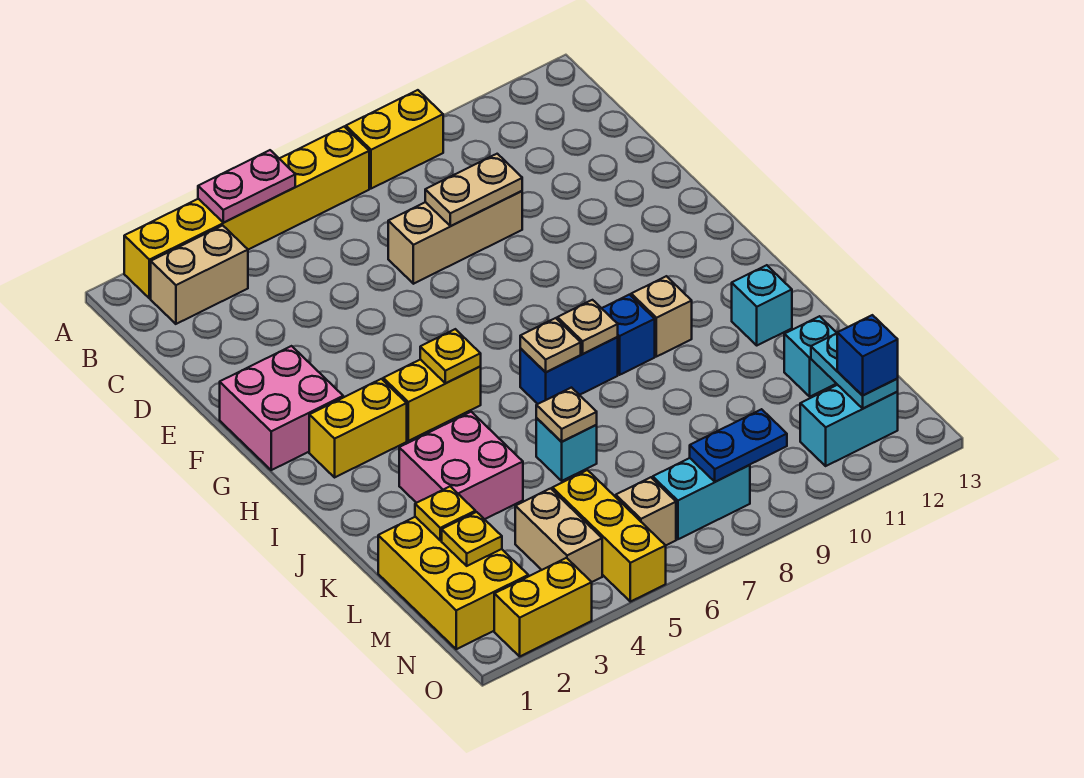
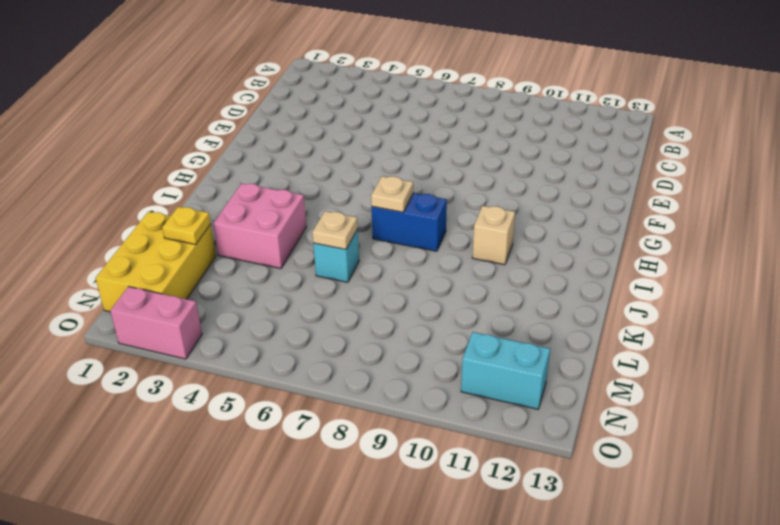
pink 1x2 brick [110,287,202,359] -> yellow 1x2 brick [494,558,592,656]
none -> yellow 1x6 brick [124,127,369,299]
none -> yellow 1x2 brick [346,90,443,189]
none -> tan 1x2 brick [151,225,248,324]
none -> tan 1x3 brick [388,191,522,284]

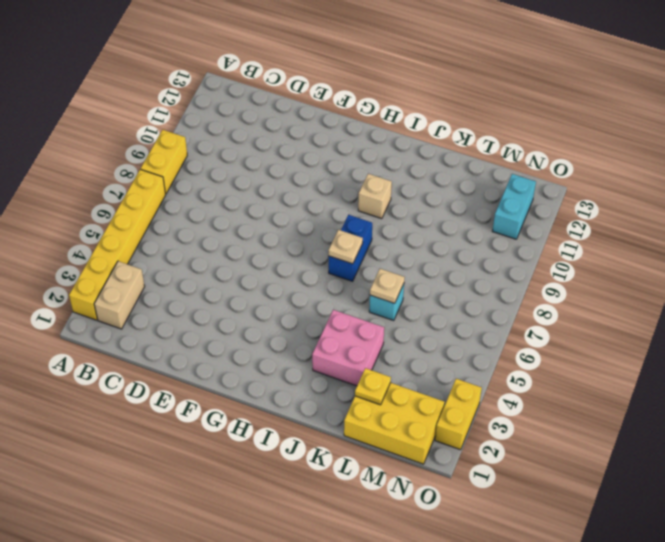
none -> tan 1x3 brick [388,191,522,284]
none -> pink 2x2 brick [220,346,343,470]
none -> yellow 1x2 brick [309,379,407,477]
none -> yellow 1x2 brick [383,359,481,441]

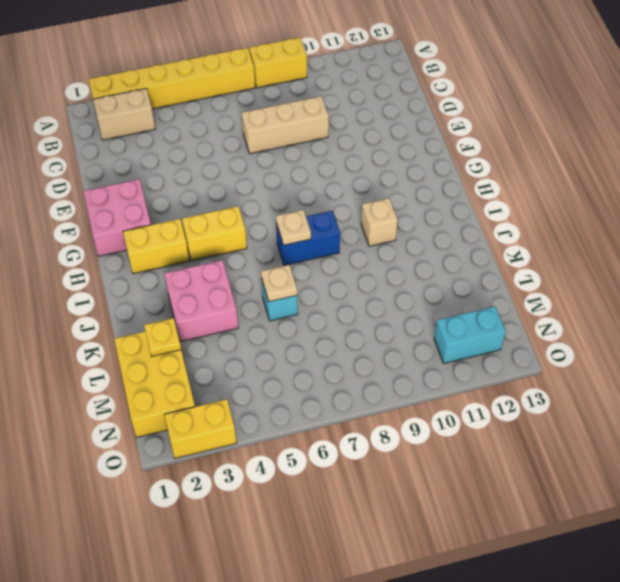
none -> blue 1x1 brick [602,295,655,375]
none -> cyan 1x1 brick [732,265,792,345]
none -> cyan 1x1 brick [784,316,836,397]
none -> tan 1x2 brick [515,489,602,582]

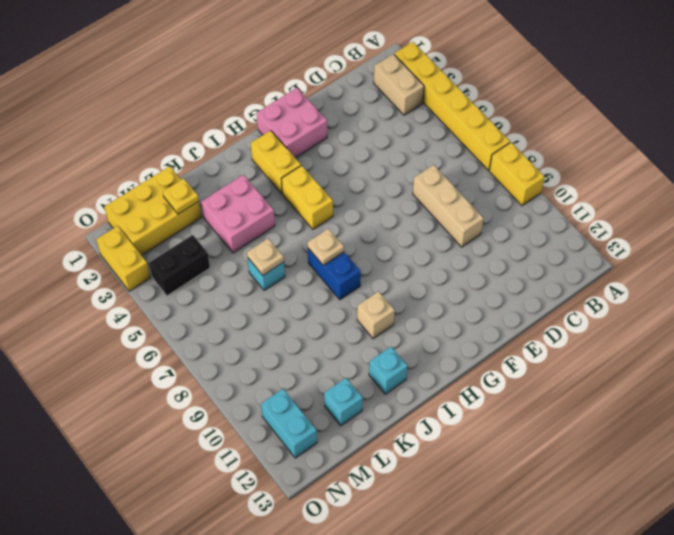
black 1x2 brick [149,235,210,296] -> tan 1x2 brick [515,489,602,582]
none -> blue 1x1 brick [602,295,655,375]
none -> yellow 1x3 brick [552,470,666,602]
none -> tan 1x1 brick [616,477,676,545]
none -> cyan 1x2 brick [653,458,750,539]

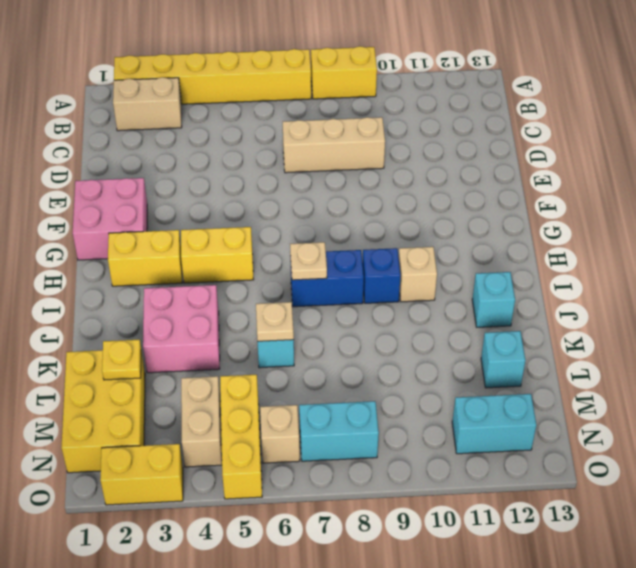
none -> pink 1x2 plate [198,150,295,222]
none -> tan 1x2 plate [425,154,522,226]
none -> yellow 1x1 plate [420,329,481,383]
none -> tan 1x1 plate [557,300,618,354]

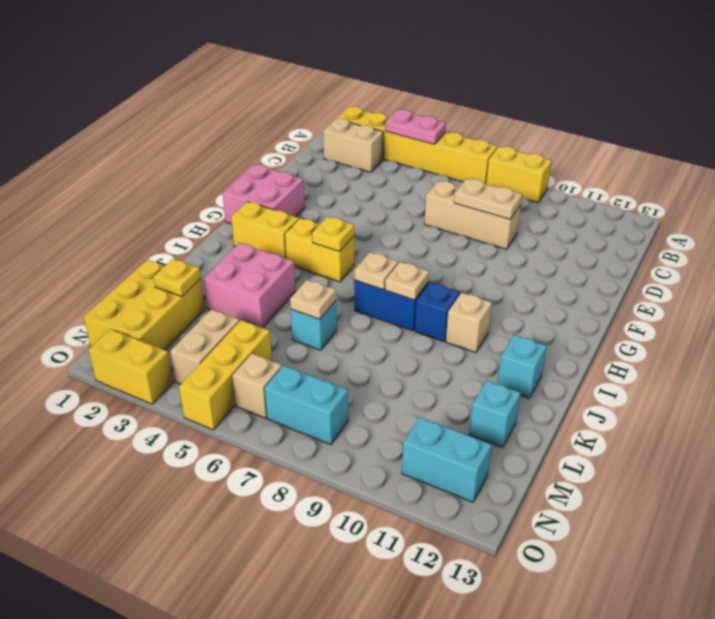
none -> yellow 1x1 plate [442,512,502,566]
none -> cyan 1x2 plate [811,333,898,408]
none -> blue 1x2 plate [690,409,787,482]
none -> blue 1x1 brick [837,315,898,396]

